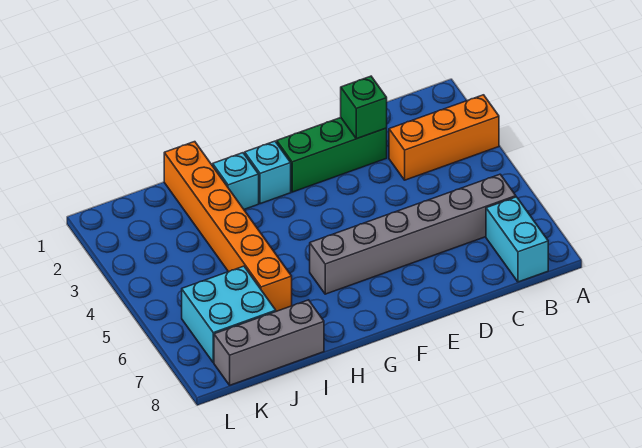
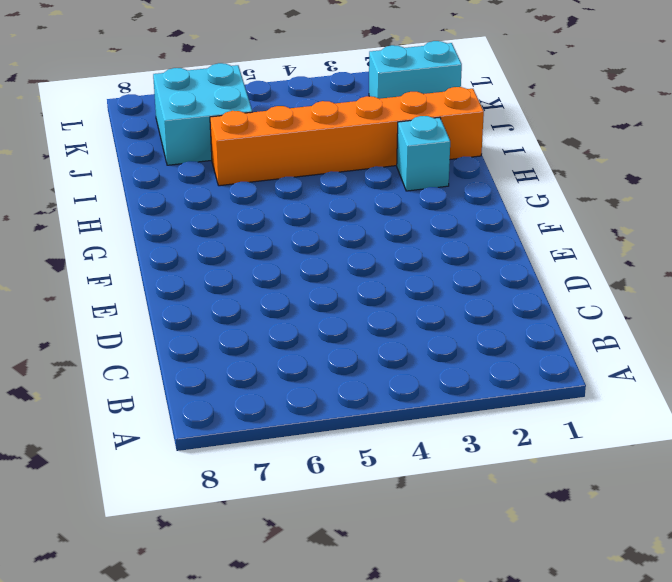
cyan 1x2 brick [369,41,462,99] -> cyan 1x2 brick moved to [486,197,548,282]
none -> orange 1x3 brick [389,95,499,180]
none -> grey 1x6 brick [310,174,516,294]

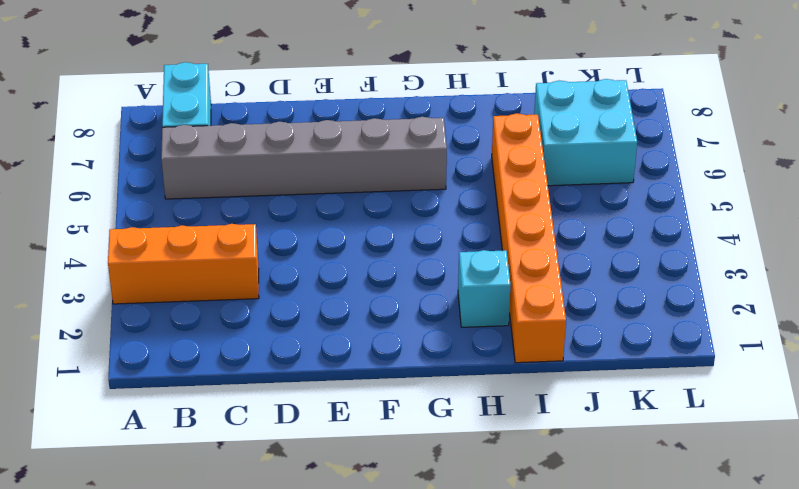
none -> green 1x3 brick [277,118,387,192]
none -> cyan 1x1 brick [245,141,291,204]

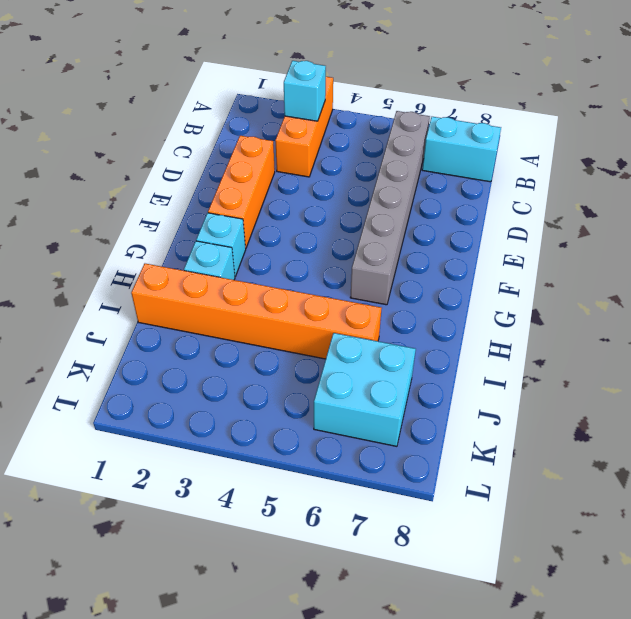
cyan 1x1 brick [284,61,326,121] -> none
orange 1x3 brick [208,136,275,248] -> green 1x3 brick [277,118,387,192]
none -> grey 1x3 brick [214,300,324,385]
none -> green 1x1 brick [341,76,387,139]

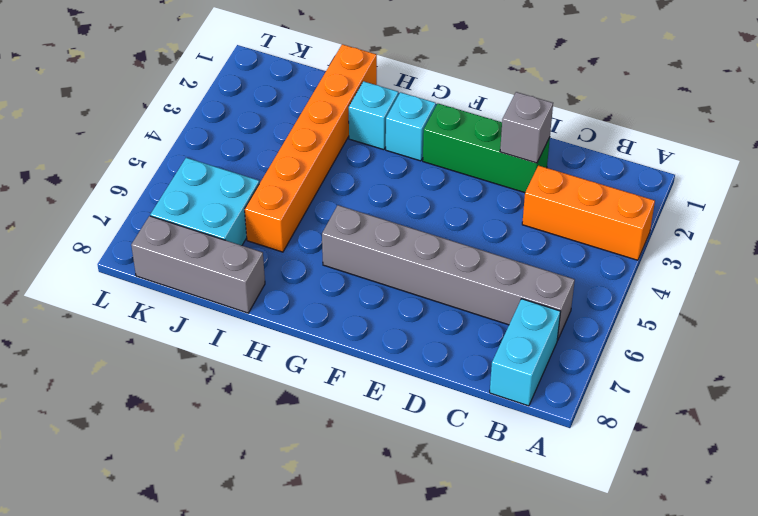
grey 1x1 brick [500,92,553,163] -> green 1x1 brick [341,76,387,139]

